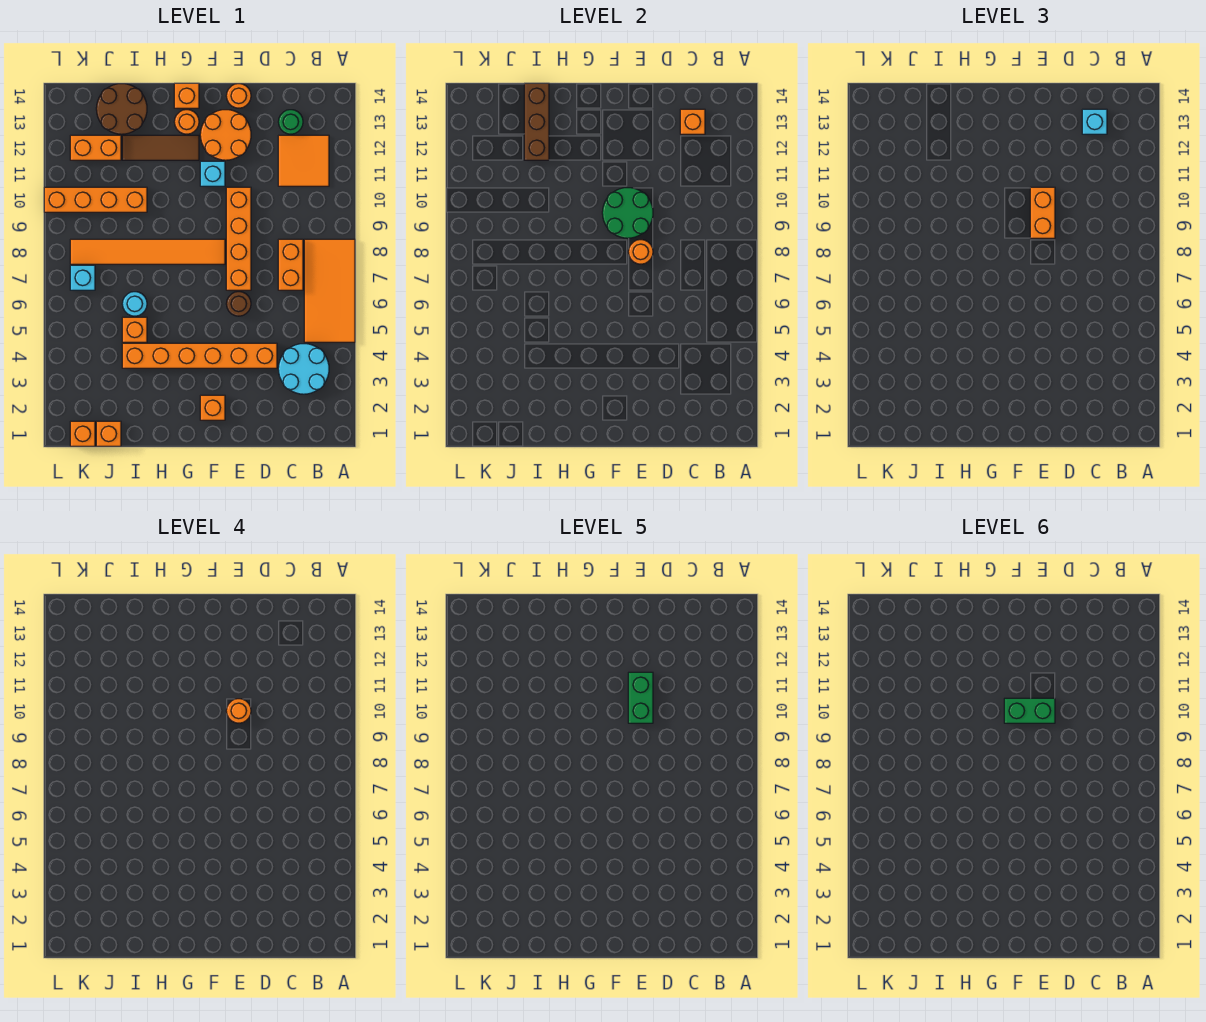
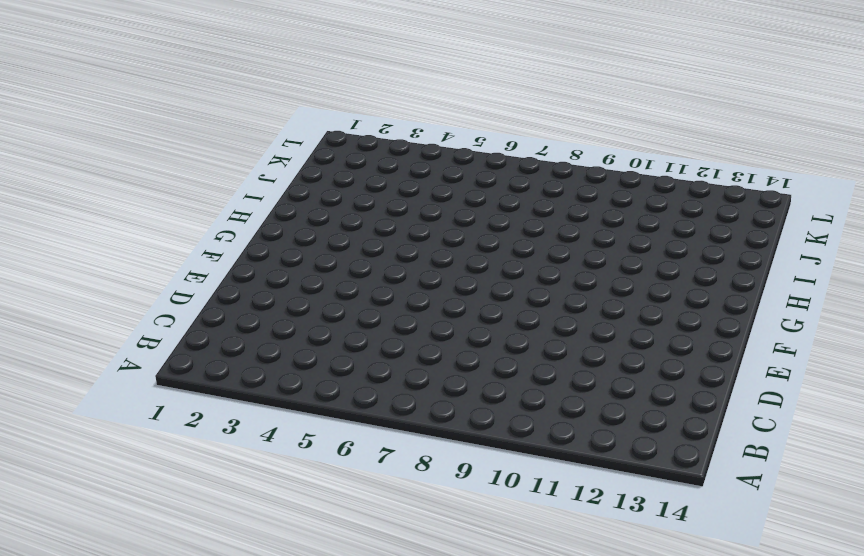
none -> orange 2x4 tile [304,239,355,342]
none -> cyan 2x2 round brick [278,344,329,394]
none -> orange 2x2 tile [278,135,329,186]
none -> orange 1x2 brick [278,239,303,290]

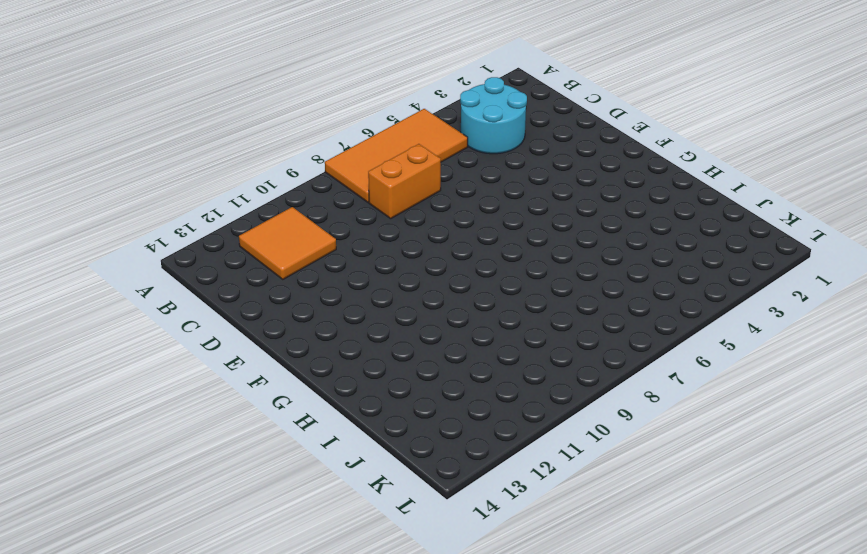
none -> green 1x1 round brick [278,110,303,134]
none -> orange 1x6 brick [122,343,277,368]
none -> brown 1x1 round brick [226,292,251,316]
none -> orange 1x4 brick [226,187,251,290]

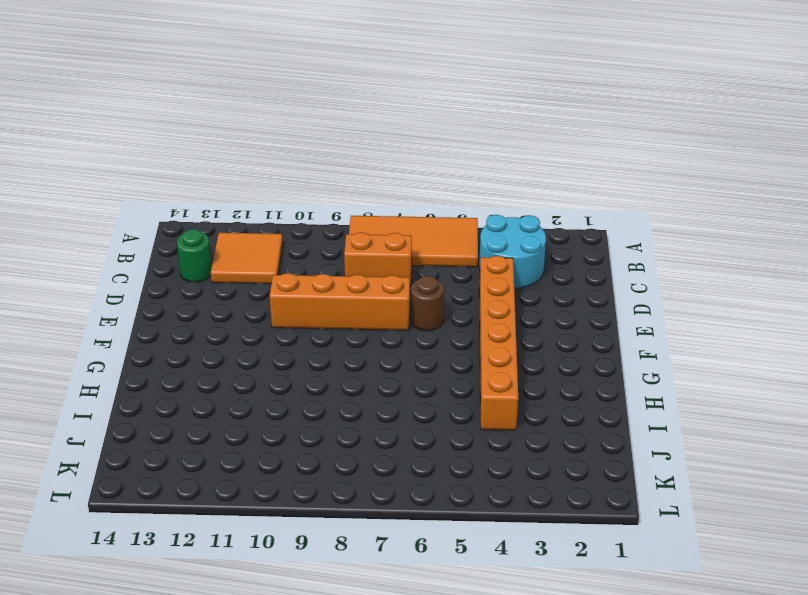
none -> orange 2x2 round brick [200,110,251,160]
none -> orange 1x1 round brick [226,84,251,108]
none -> orange 1x1 brick [200,395,225,420]
none -> orange 1x6 tile [70,239,225,264]

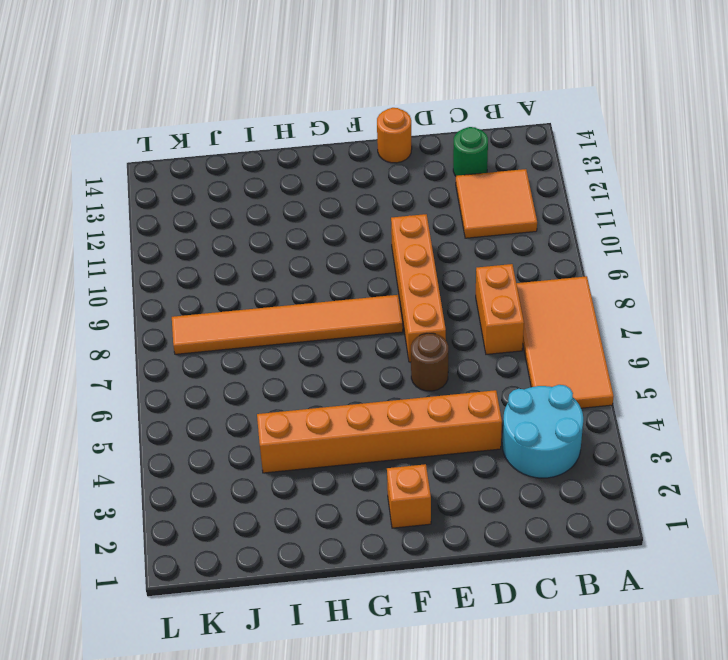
none -> orange 2x2 round brick [200,110,251,160]
none -> cyan 1x1 brick [200,161,225,186]
none -> brown 1x3 tile [122,135,199,160]
none -> orange 1x1 round brick [174,110,199,134]

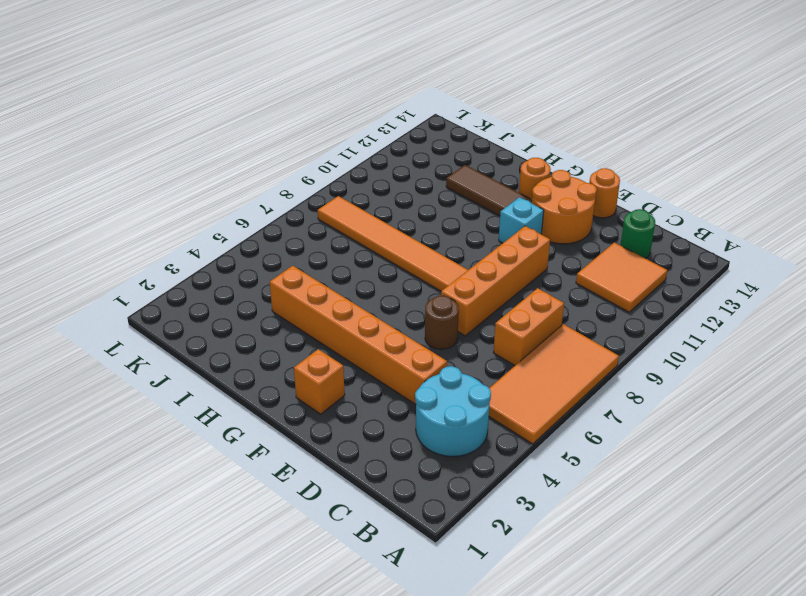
none -> orange 1x1 brick [174,83,199,108]
none -> orange 1x1 brick [122,317,147,342]
none -> cyan 1x1 round brick [122,292,147,316]
none -> orange 1x4 brick [44,187,147,212]

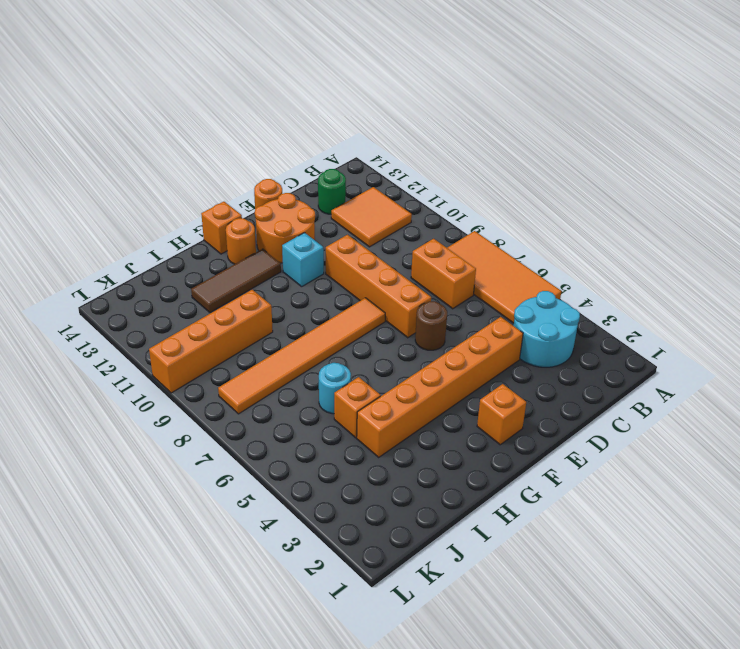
none -> brown 2x2 round brick [96,84,147,134]
none -> orange 1x1 brick [96,421,121,446]
none -> orange 1x2 brick [70,135,121,160]
none -> orange 1x1 brick [70,421,95,446]

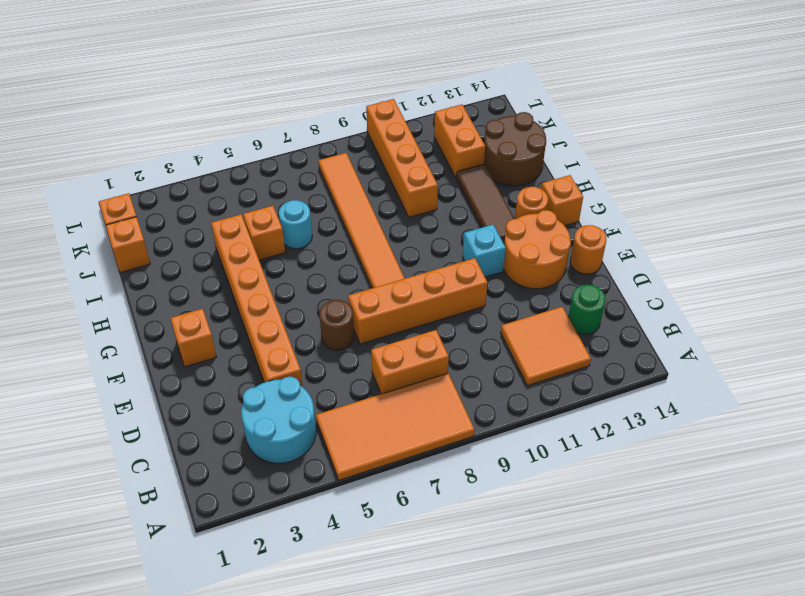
none -> cyan 1x1 brick [70,265,95,290]
none -> orange 1x1 brick [680,109,705,134]
none -> orange 1x1 round brick [628,240,653,264]
none -> green 2x2 round brick [602,188,653,238]

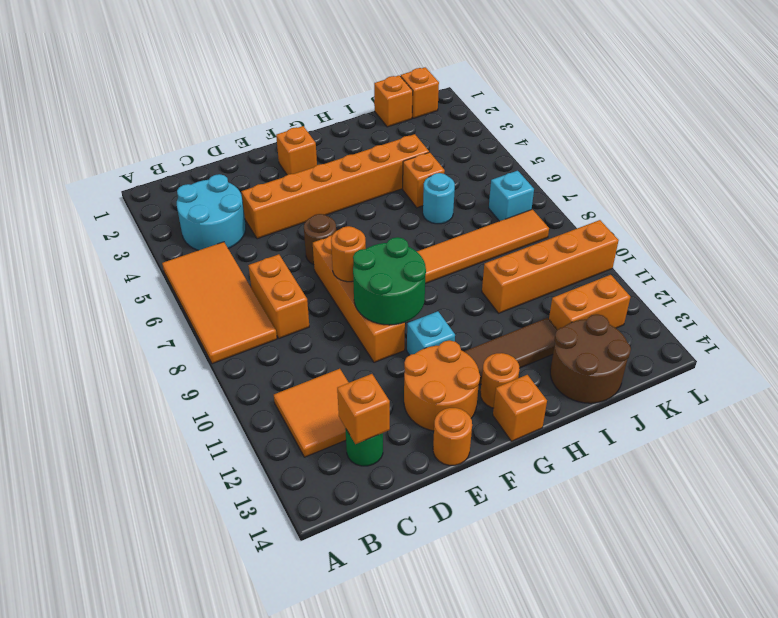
none -> brown 1x3 brick [524,83,549,160]
none -> cyan 1x1 brick [1082,109,1107,134]
none -> orange 1x2 brick [1030,187,1055,238]
none -> orange 1x1 round brick [226,699,251,723]

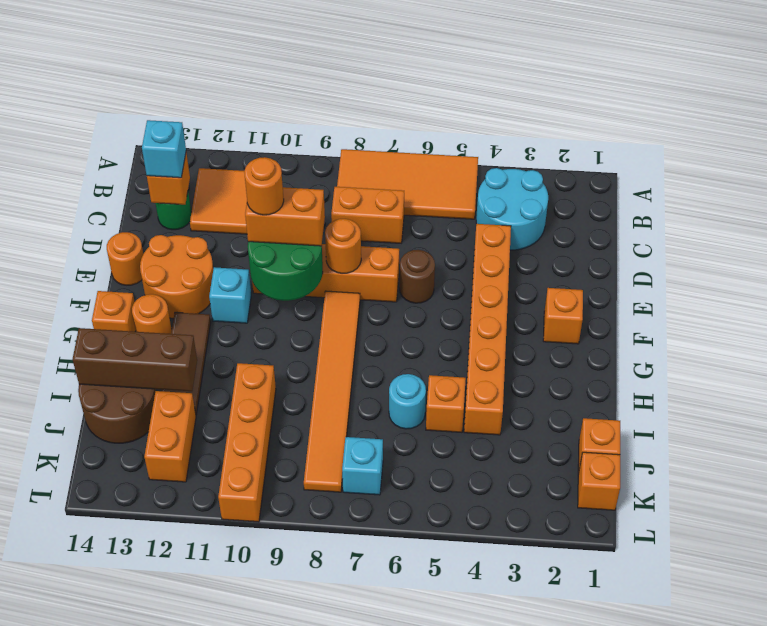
none -> green 1x2 brick [628,672,653,723]
none -> green 1x2 brick [1004,698,1055,723]

